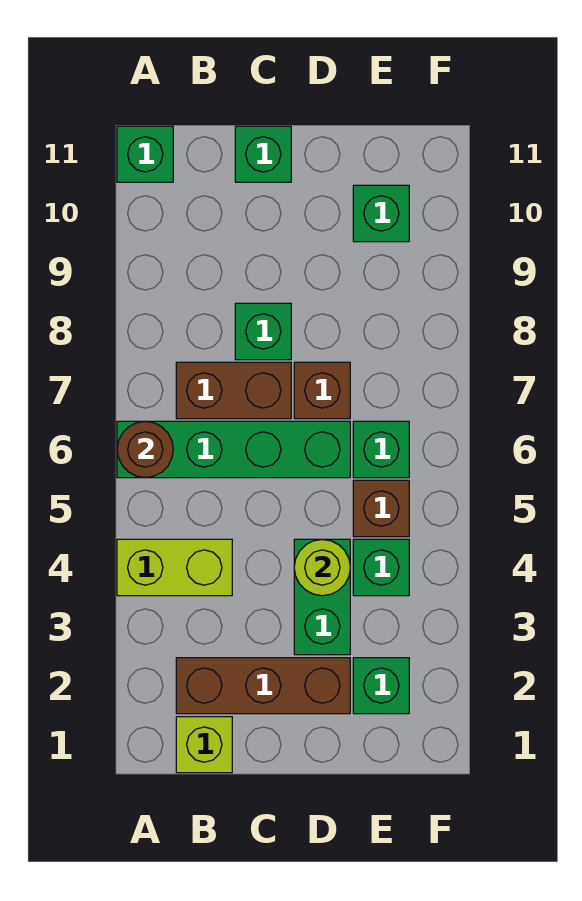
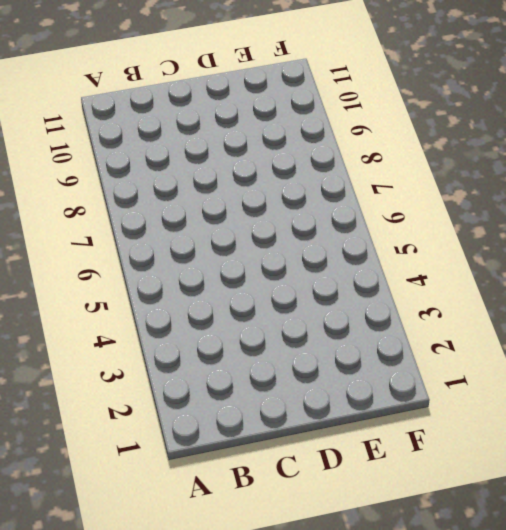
none -> lime 1x2 brick [117,539,232,596]
none -> green 1x4 brick [117,421,350,478]
none -> green 1x1 brick [117,126,173,182]

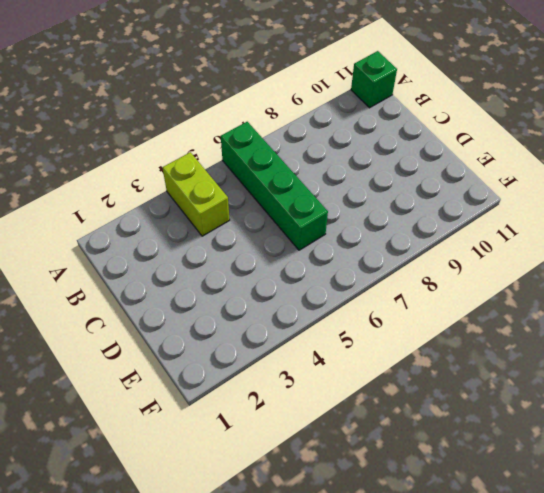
none -> lime 1x1 brick [176,717,232,773]
none -> brown 1x3 brick [176,658,350,714]
none -> brown 1x2 brick [176,362,291,419]

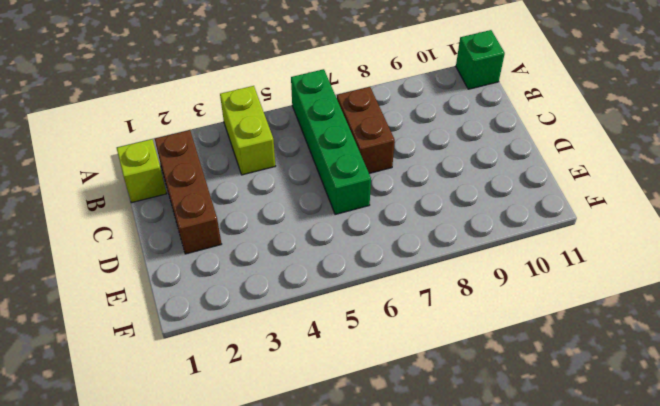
none -> green 1x1 brick [235,303,291,360]
none -> green 1x1 brick [235,126,291,182]
none -> green 1x2 brick [294,539,350,655]

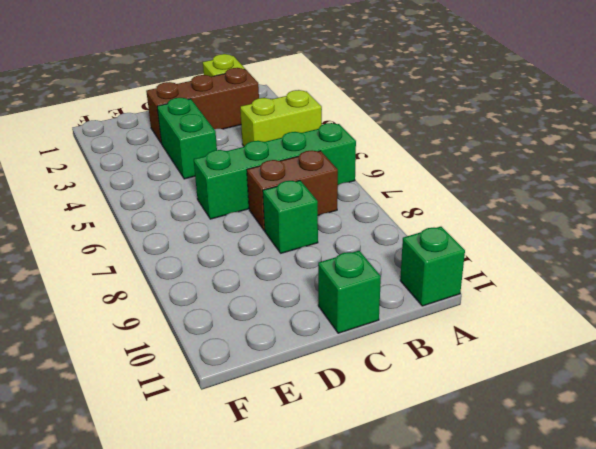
none -> brown 1x1 brick [294,362,350,419]
none -> green 1x1 brick [353,658,409,714]
none -> green 1x1 brick [353,539,409,596]

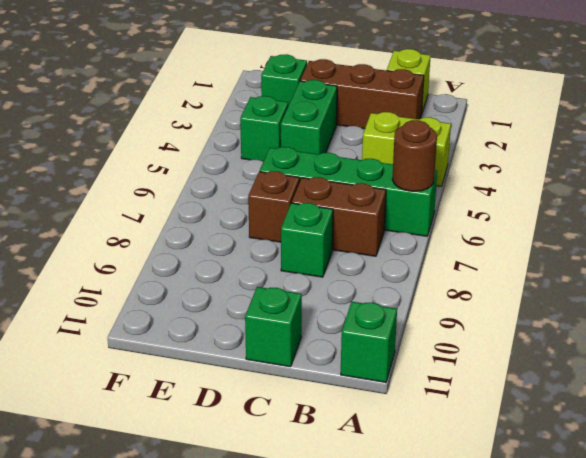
none -> brown 1x1 brick [353,480,409,537]
none -> green 1x1 brick [353,421,409,478]
none -> green 1x1 brick [353,185,409,242]

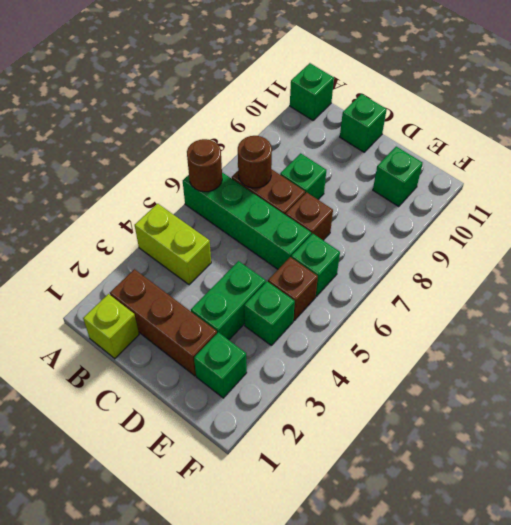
brown 1x1 round brick [238,136,272,188] -> none
none -> lime 1x1 round brick [294,540,350,596]

